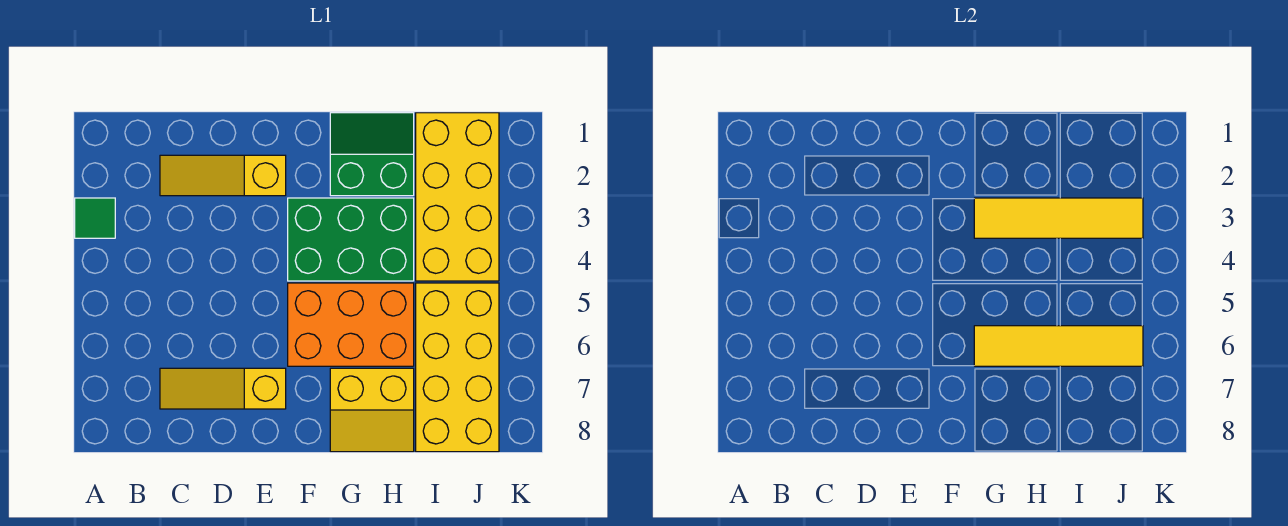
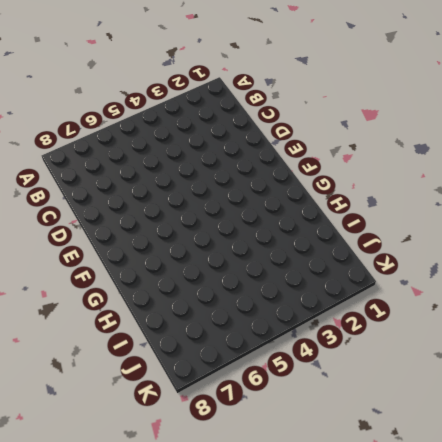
none -> green 1x1 tile [75,198,115,238]
none -> yellow 1x3 slope [160,155,286,196]

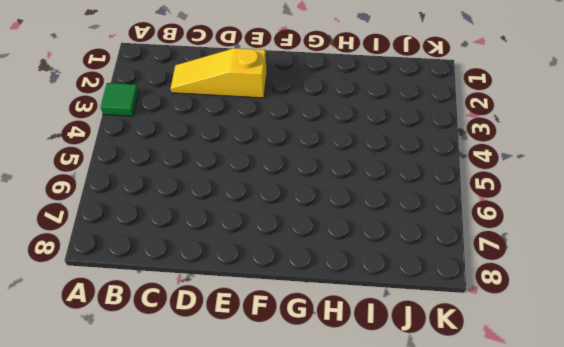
none -> yellow 1x3 slope [160,368,286,409]
none -> green 2x3 brick [288,198,414,281]

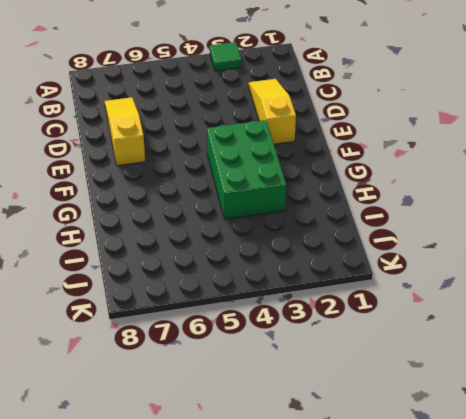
none -> orange 2x3 brick [288,283,414,366]
none -> green 2x2 slope [330,113,414,196]

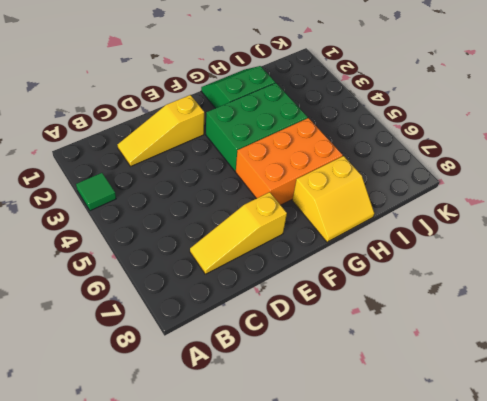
none -> yellow 2x4 brick [416,113,499,281]
none -> yellow 2x4 brick [416,283,499,452]

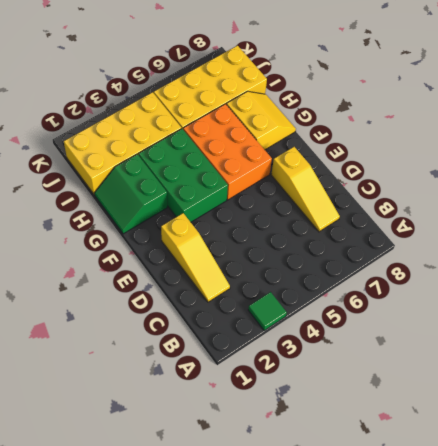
none -> yellow 1x4 tile [974,198,1143,238]
none -> yellow 1x4 tile [974,326,1143,366]

